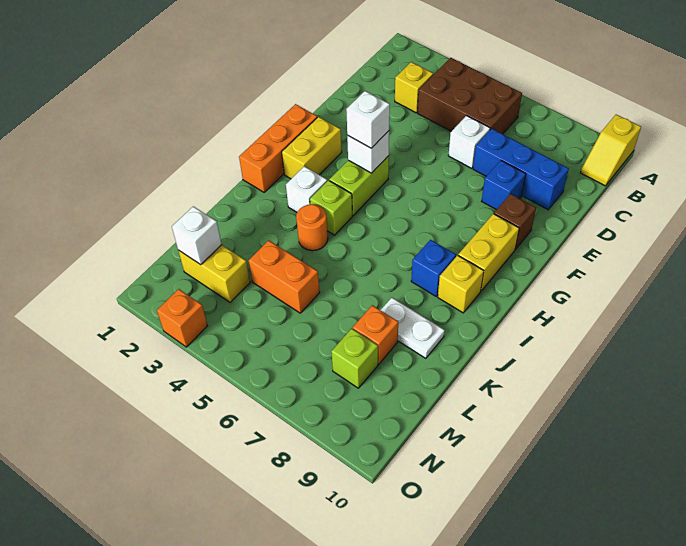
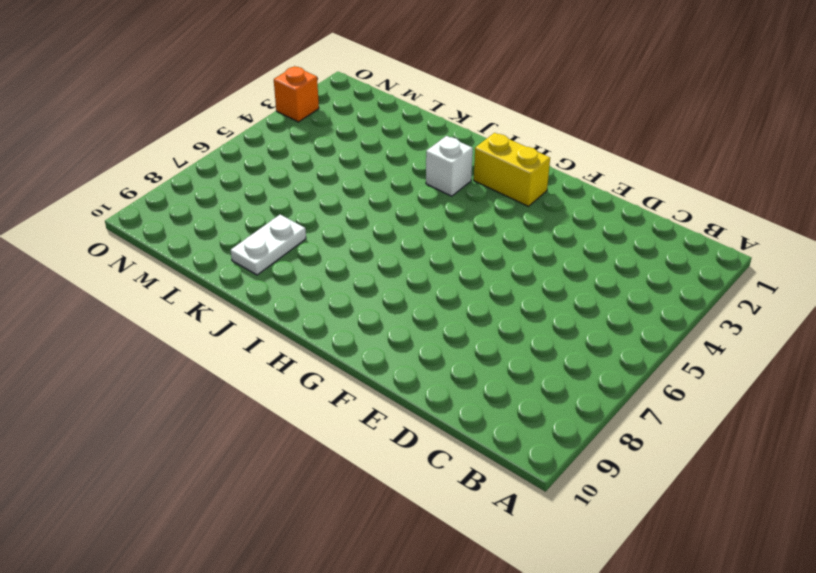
none -> yellow 1x2 slope [581,115,641,186]
none -> brown 2x3 brick [418,58,522,134]
none -> yellow 1x1 brick [395,62,433,113]

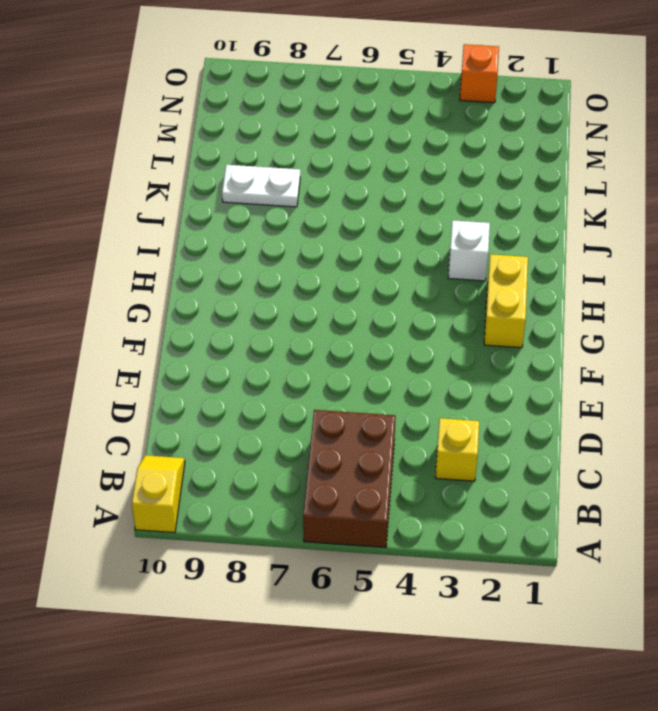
brown 2x3 brick [303,410,396,548] -> brown 2x3 brick turned to [418,58,522,134]
none -> white 1x1 brick [448,116,490,168]
none -> blue 1x3 brick [473,129,569,210]
none -> blue 1x1 brick [482,161,526,210]

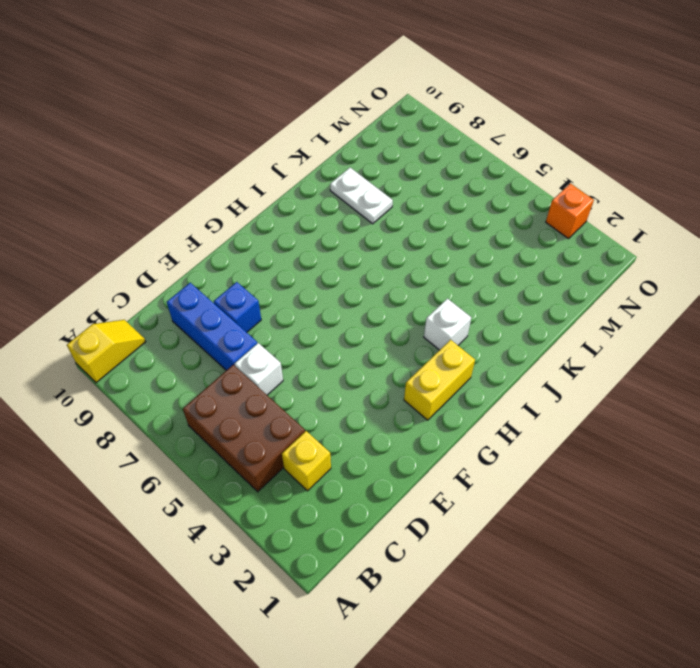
none -> brown 1x1 brick [494,194,536,249]
none -> orange 1x3 brick [239,104,317,192]
none -> lime 1x2 brick [329,156,389,215]

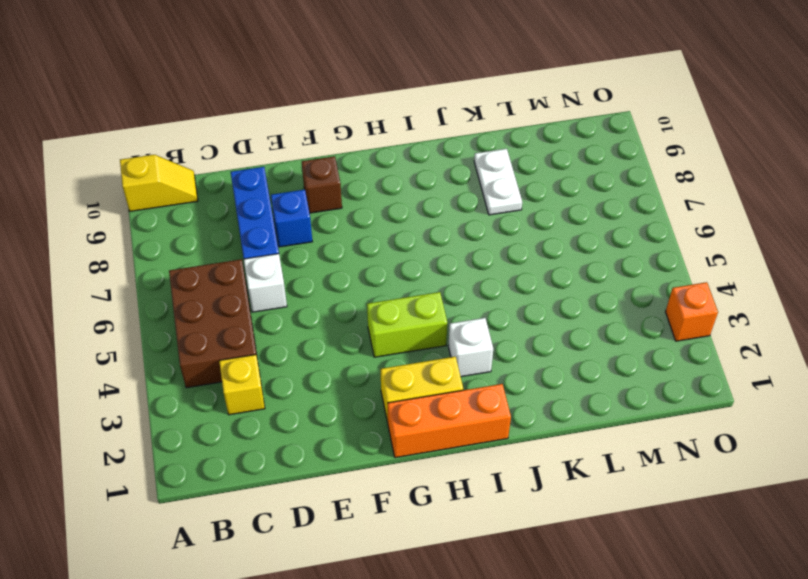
none -> yellow 1x2 brick [458,214,519,291]
none -> lime 1x1 brick [310,180,352,235]
none -> blue 1x1 brick [411,240,456,296]

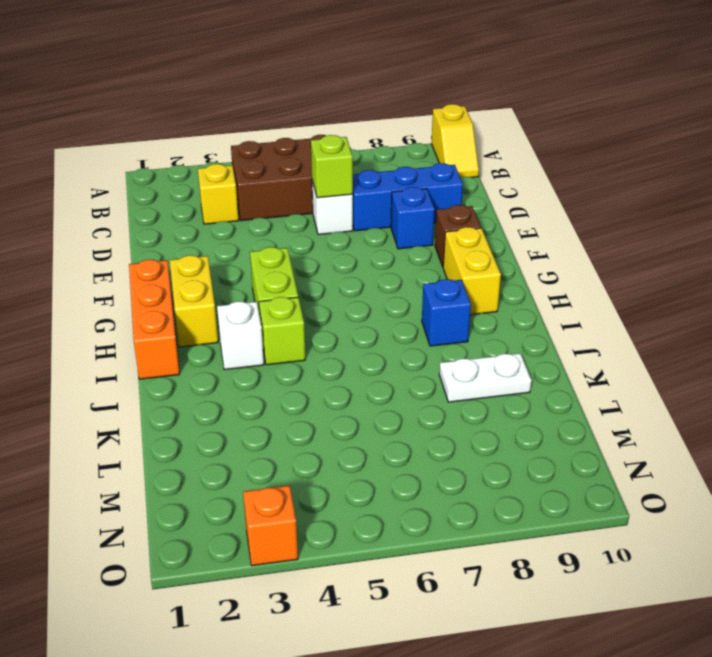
lime 1x1 brick [311,135,353,198] -> lime 1x1 brick moved to [331,328,378,388]
none -> yellow 1x1 brick [438,255,484,313]
none -> orange 1x1 round brick [296,204,328,251]
none -> orange 1x2 brick [249,240,320,313]

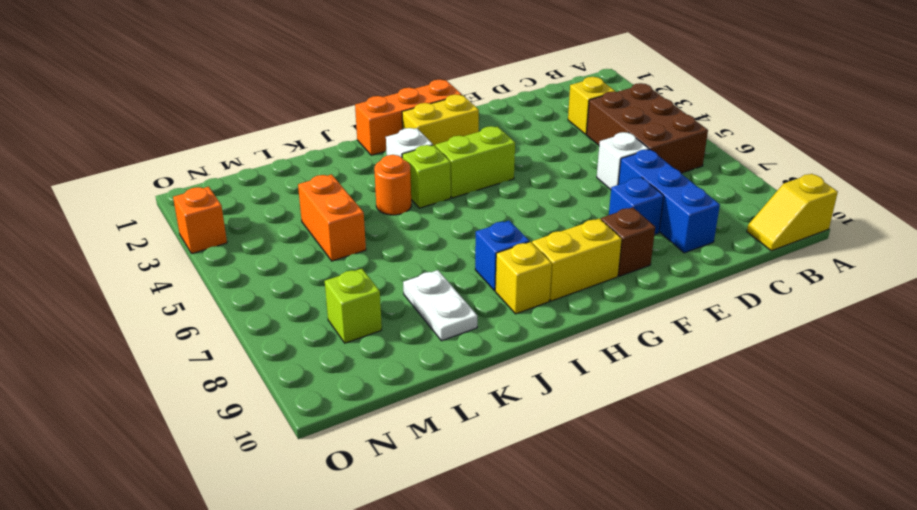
none -> orange 1x1 brick [353,305,398,364]
none -> yellow 1x2 brick [178,245,250,303]
none -> white 1x1 brick [347,131,389,173]

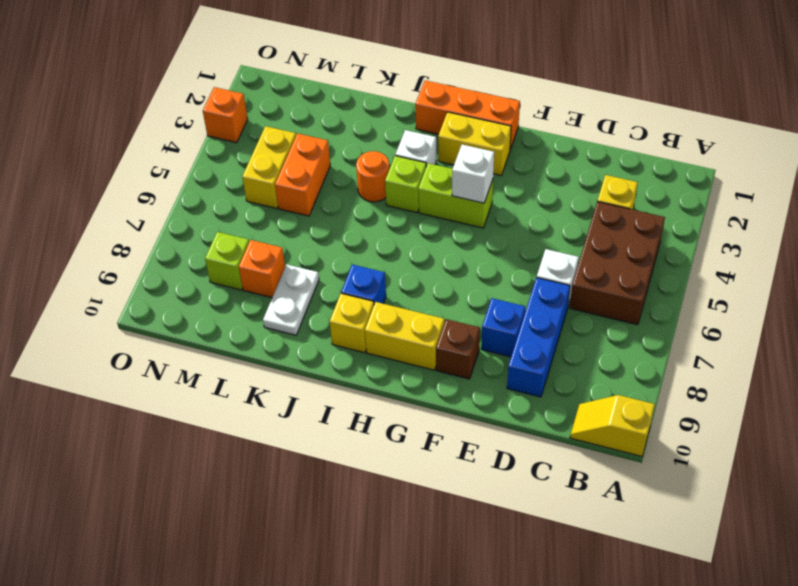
yellow 1x2 brick [242,126,296,208] -> yellow 1x2 brick moved to [178,245,250,303]
none -> white 1x1 brick [172,206,222,265]
none -> white 1x1 brick [346,91,390,148]

